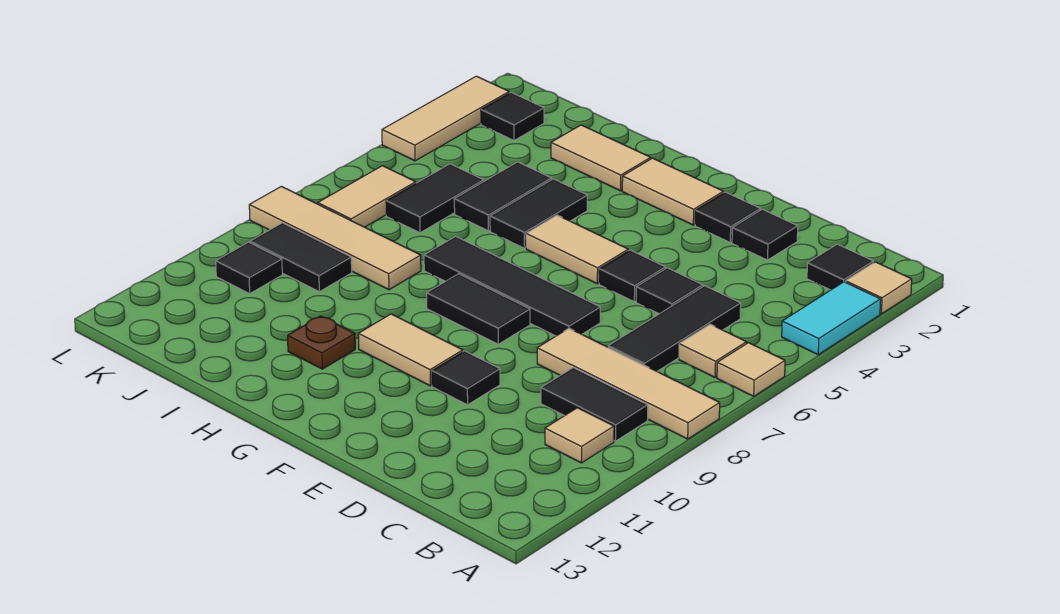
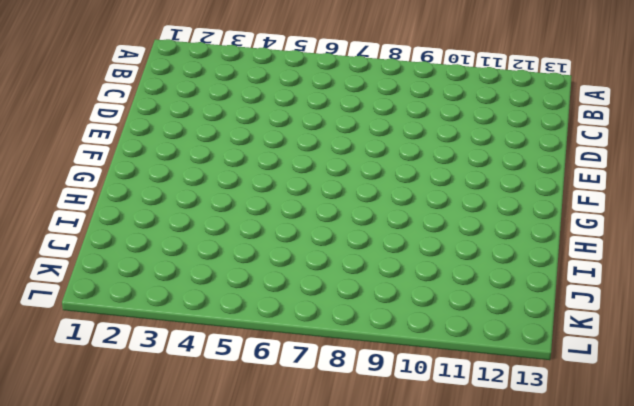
none -> tan 1x1 tile [846,262,912,314]
none -> cyan 1x2 tile [782,282,881,355]
none -> tan 1x1 tile [717,343,785,396]
none -> tan 1x4 tile [537,328,720,439]

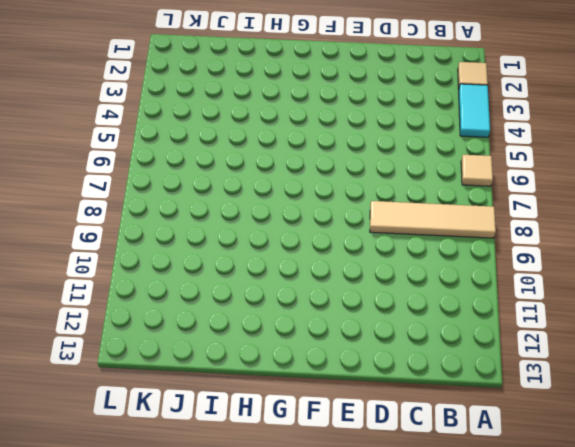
none -> black 1x1 tile [807,244,873,290]
none -> tan 1x1 tile [679,324,747,377]
none -> black 1x2 tile [541,368,648,441]
none -> tan 1x1 tile [545,408,614,463]

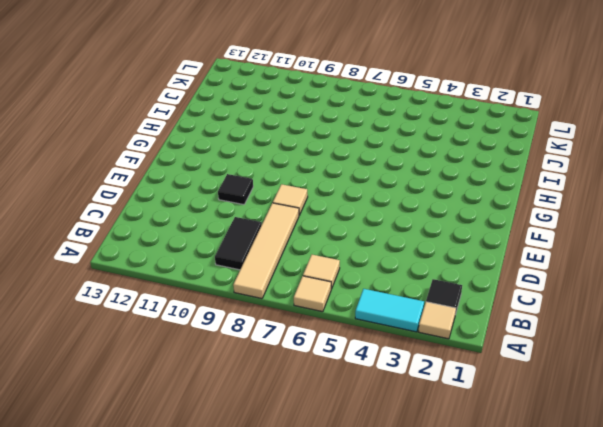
tan 1x1 tile [273,184,308,215] -> tan 1x1 tile moved to [545,408,614,463]
none -> black 1x3 tile [608,286,741,371]
none -> black 1x1 tile [732,209,798,260]
none -> black 1x1 tile [636,268,703,314]
none -> black 1x1 tile [695,192,760,242]

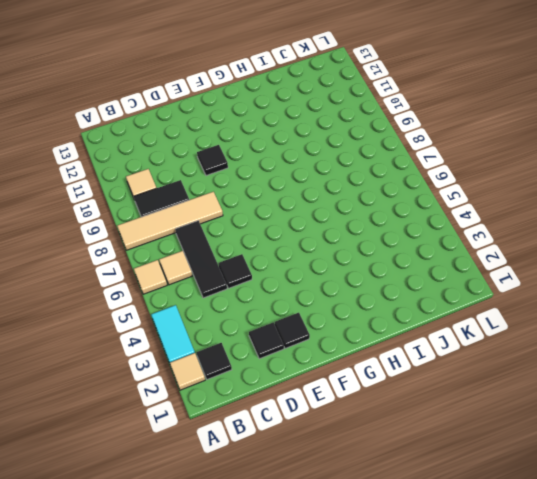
none -> black 1x1 tile [599,250,665,302]
none -> black 1x4 tile [424,236,600,336]
none -> tan 1x2 tile [622,158,724,225]
none -> tan 1x2 tile [526,215,628,284]

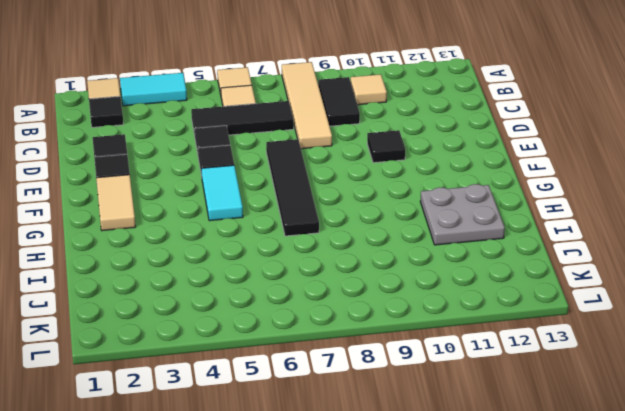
cyan 1x2 tile [201,165,243,221] -> tan 1x2 tile [526,215,628,284]
grey 2x2 plate [420,184,505,245] -> brown 1x1 plate [288,316,355,369]
none -> black 1x2 tile [427,274,530,344]
none -> tan 1x2 tile [358,314,463,386]
none -> tan 1x2 tile [551,125,651,191]
none -> black 1x2 tile [490,179,587,248]

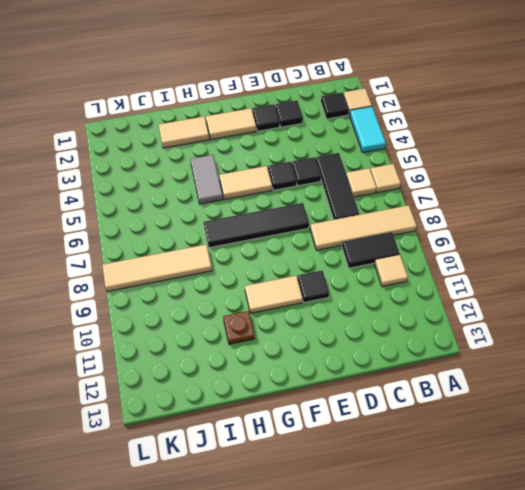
grey 1x2 tile [190,155,223,204] -> black 1x2 tile [490,179,587,248]
none -> black 1x2 tile [427,274,530,344]
none -> black 1x2 tile [454,162,552,231]
none -> black 1x2 tile [386,164,484,233]
none -> black 1x2 tile [250,223,352,292]

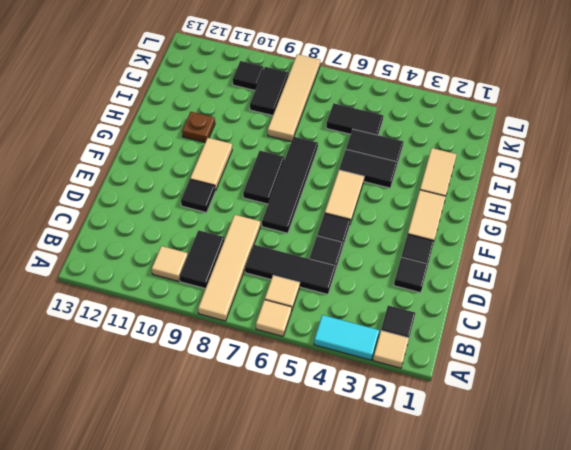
none -> black 1x1 tile [481,92,544,140]
none -> tan 1x2 tile [318,166,416,227]
none -> tan 1x3 tile [382,76,509,161]

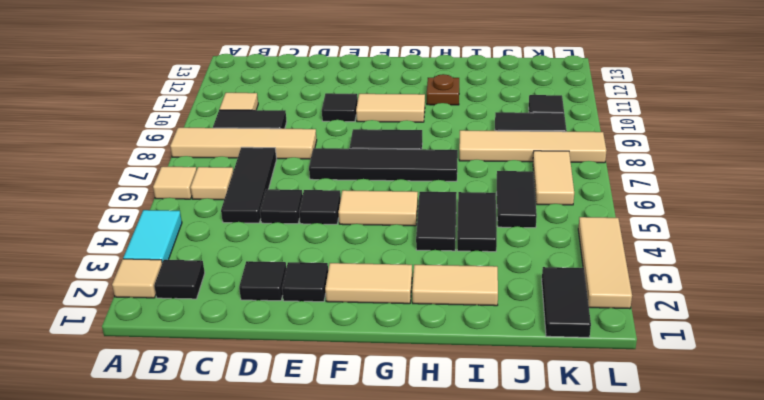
black 1x2 tile [542,267,591,337] -> black 1x1 tile [481,92,544,140]

